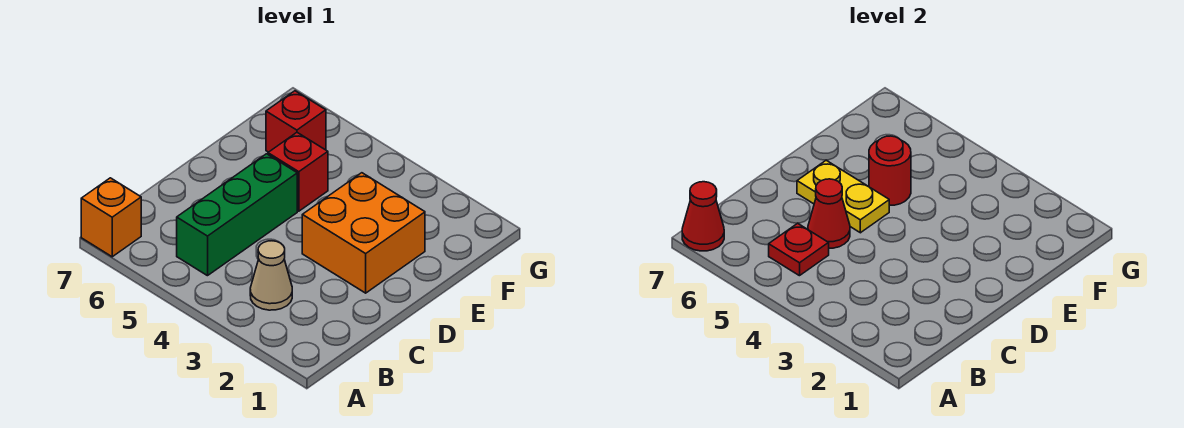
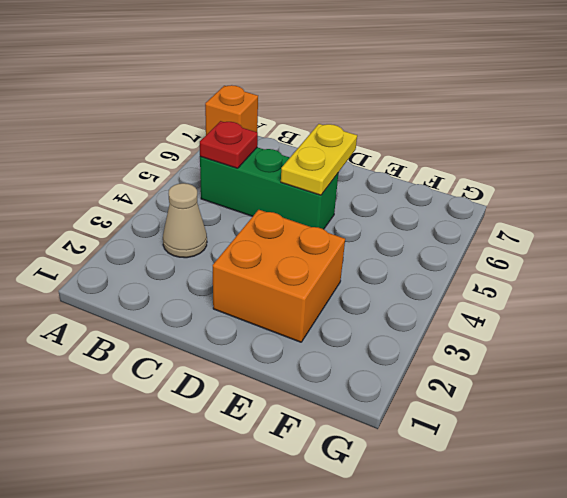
none -> red 1x1 brick [268,133,328,211]
none -> red 1x1 brick [266,91,326,152]

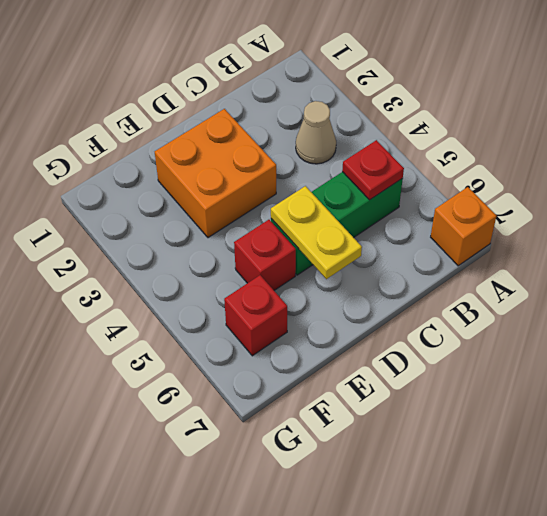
none -> red 1x1 cone [682,182,724,251]
none -> red 1x1 cone [808,179,850,248]

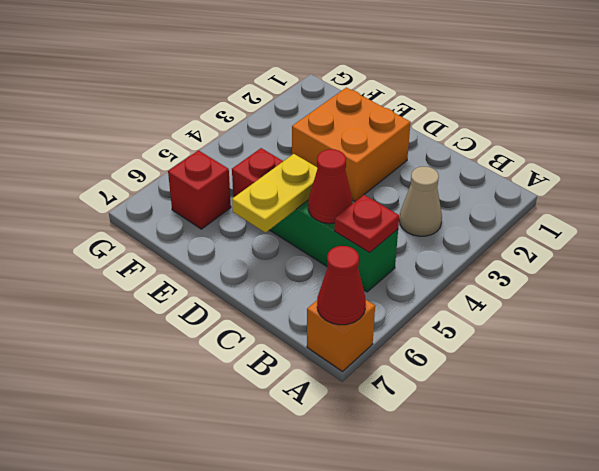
none -> red 1x1 round brick [869,136,911,205]

